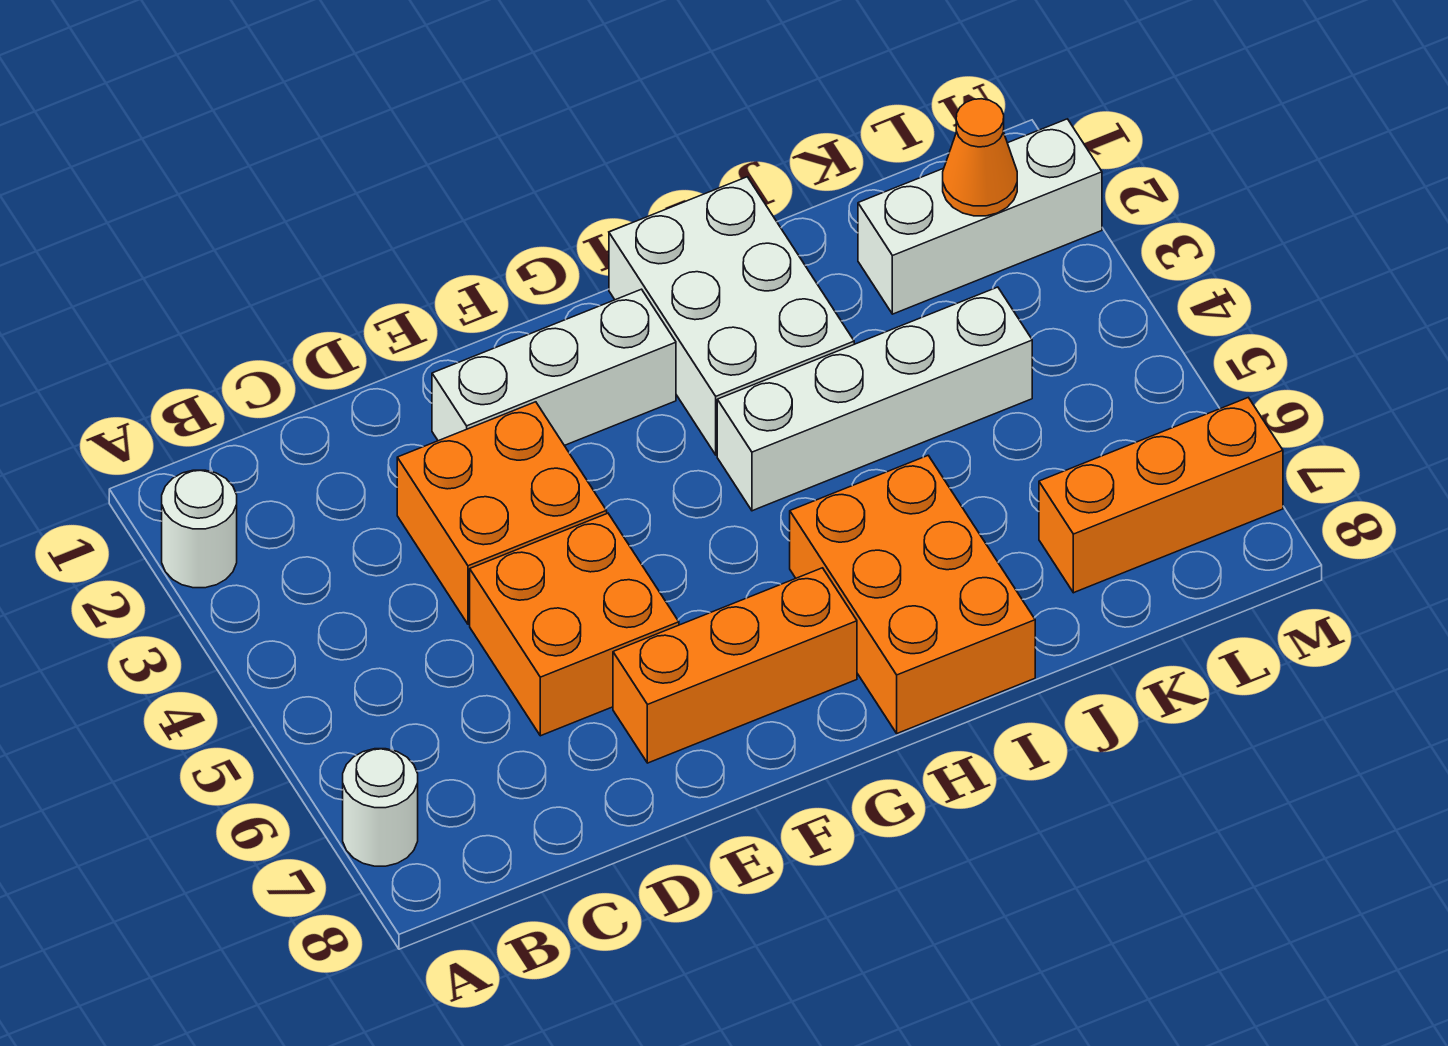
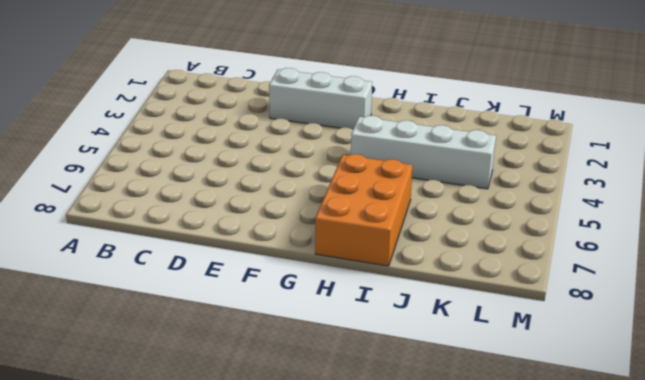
none -> white 1x1 round brick [162,470,237,588]
none -> white 1x1 round brick [343,749,418,866]
none -> orange 2x2 brick [397,402,607,624]

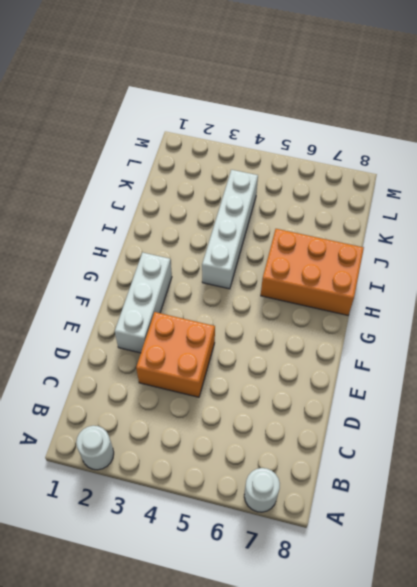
none -> orange 2x2 brick [470,513,679,736]
none -> orange 1x3 brick [613,568,857,763]
none -> white 2x3 brick [609,177,854,455]

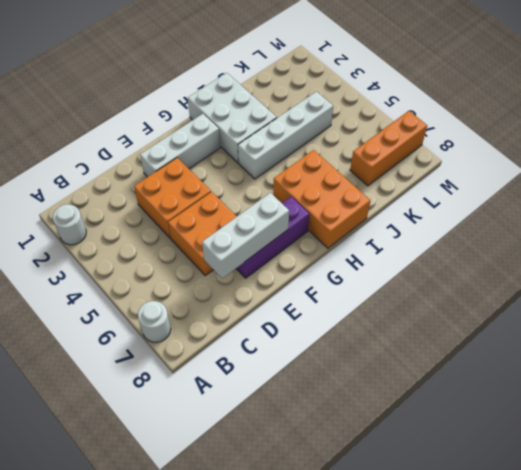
white 1x3 brick [202,193,289,278] -> white 1x3 brick moved to [858,119,1102,314]
purple 1x3 brick [236,197,310,278] -> orange 1x3 brick [613,568,857,763]
none -> orange 1x1 cone [943,99,1017,216]

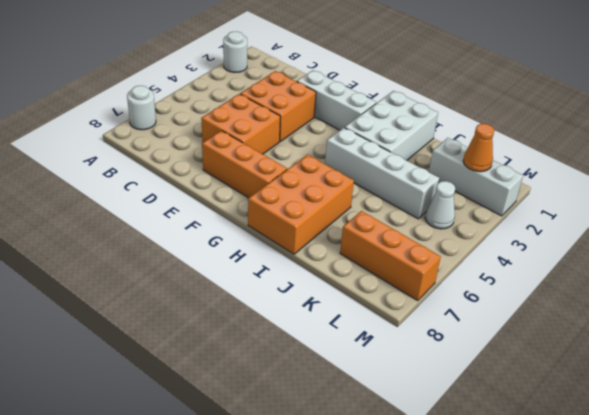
white 1x1 cone [425,181,455,229] -> none

